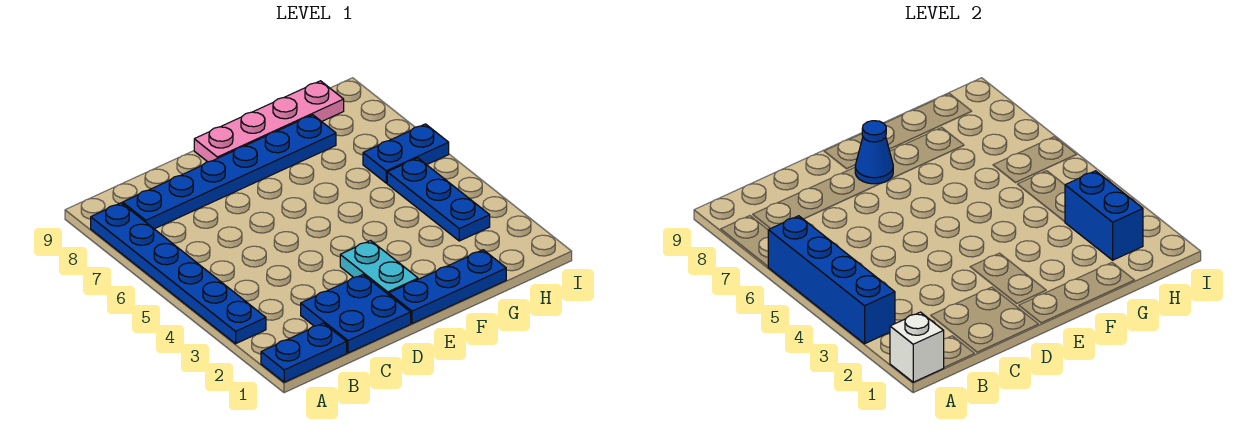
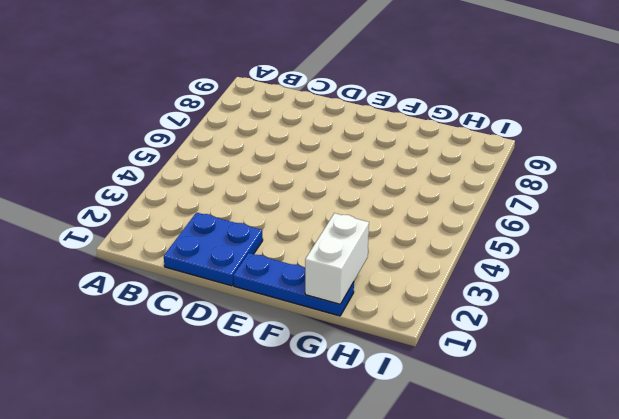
white 1x2 brick [305,213,369,304] -> none
none -> blue 1x2 plate [261,323,347,382]
none -> blue 1x6 plate [91,203,266,344]
none -> blue 1x6 plate [123,115,336,229]

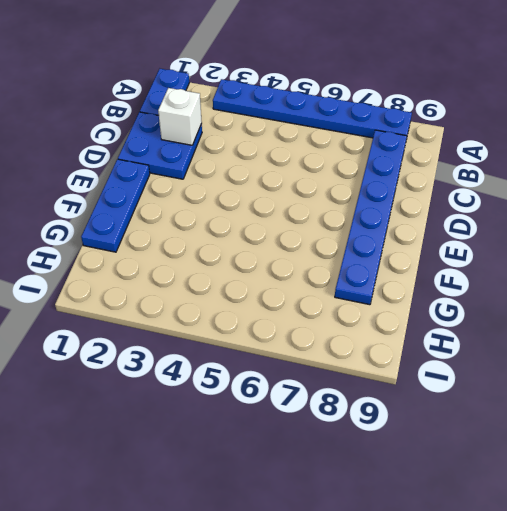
white 1x1 brick [158,88,202,145] -> white 1x1 brick moved to [890,312,944,382]
none -> cyan 1x2 plate [340,241,418,295]
none -> pink 1x4 plate [194,81,344,162]
none -> blue 1x3 plate [387,158,490,241]

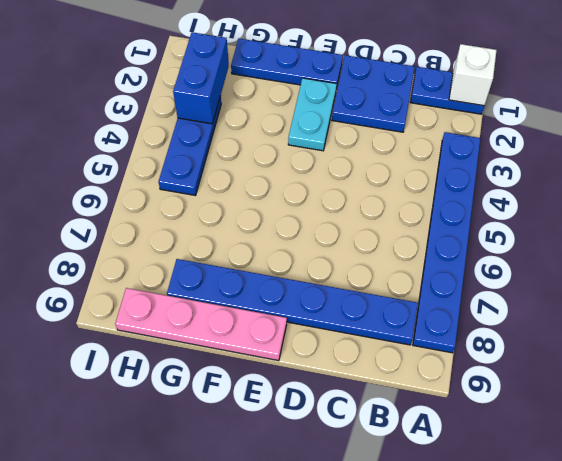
none -> blue 1x2 plate [363,124,449,183]
none -> blue 1x4 brick [768,216,895,344]
none -> blue 1x1 cone [855,121,893,184]

